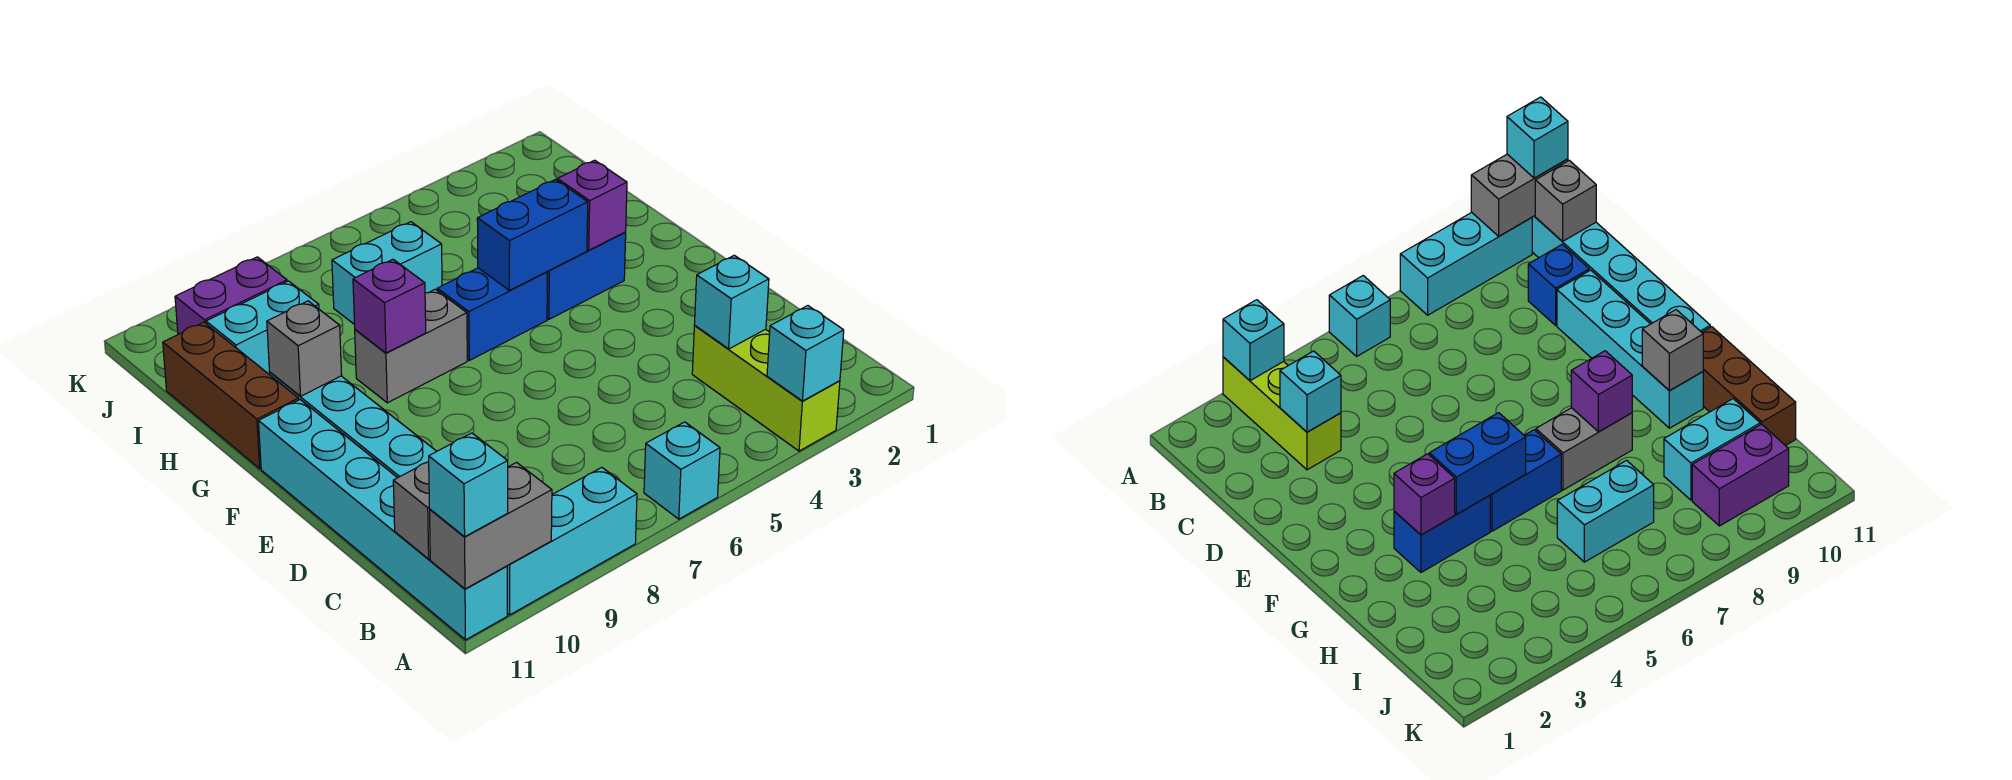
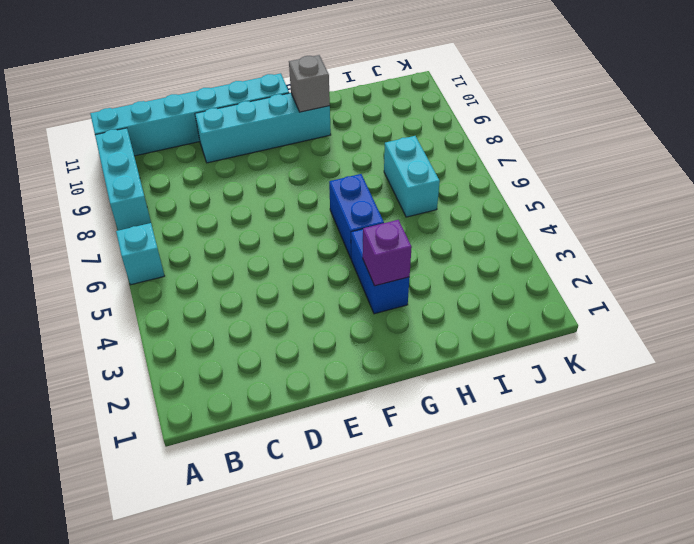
none -> lime 1x3 brick [692,326,840,451]
none -> blue 1x1 brick [1528,244,1589,325]
none -> grey 1x2 brick [355,289,467,403]

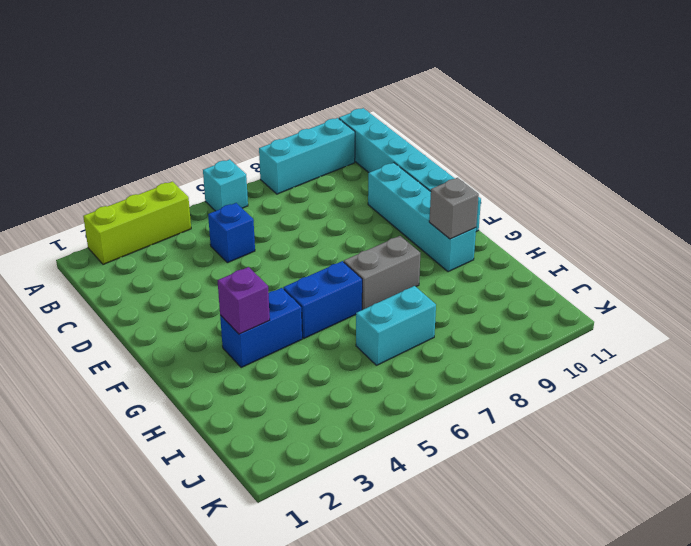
lime 1x3 brick [83,182,191,264] -> lime 1x3 brick turned to [692,326,840,451]
blue 1x1 brick [208,203,255,263] -> blue 1x1 brick moved to [1528,244,1589,325]
none -> brown 1x3 brick [163,322,299,468]
none -> cyan 1x2 brick [206,281,319,375]
none -> purple 1x2 brick [175,257,287,334]

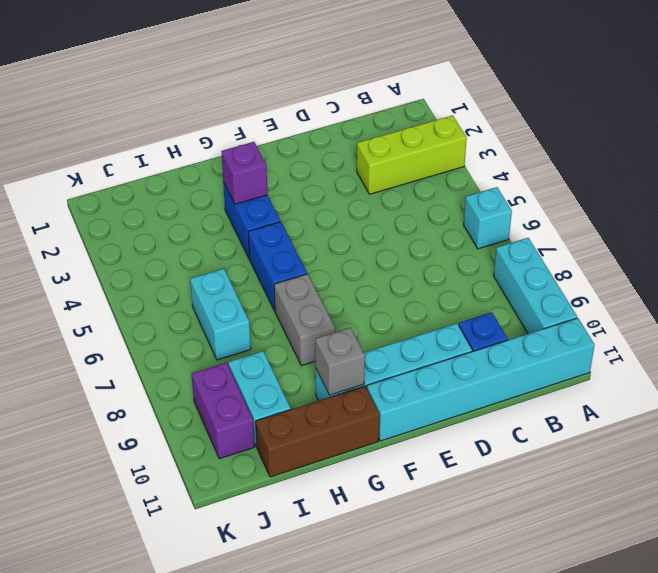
none -> cyan 1x1 brick [767,306,844,401]
none -> grey 1x2 brick [430,462,552,589]
none -> grey 1x1 brick [393,462,430,559]

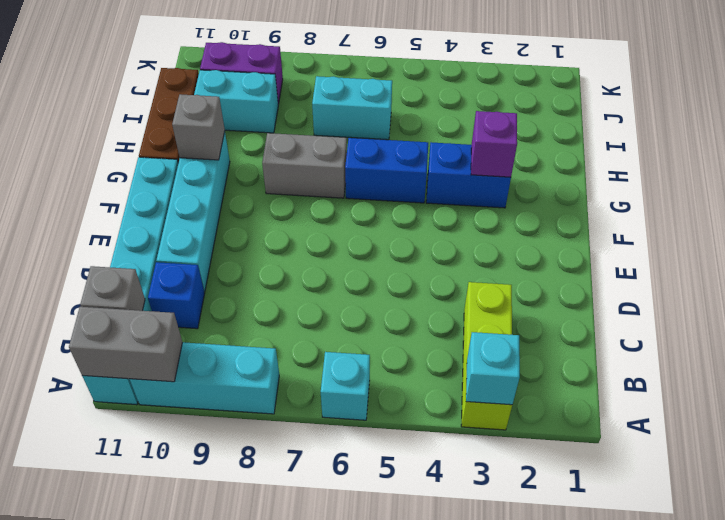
none -> cyan 1x1 brick [694,255,769,349]
none -> blue 1x2 brick [477,180,588,290]
none -> purple 1x1 brick [353,259,426,353]

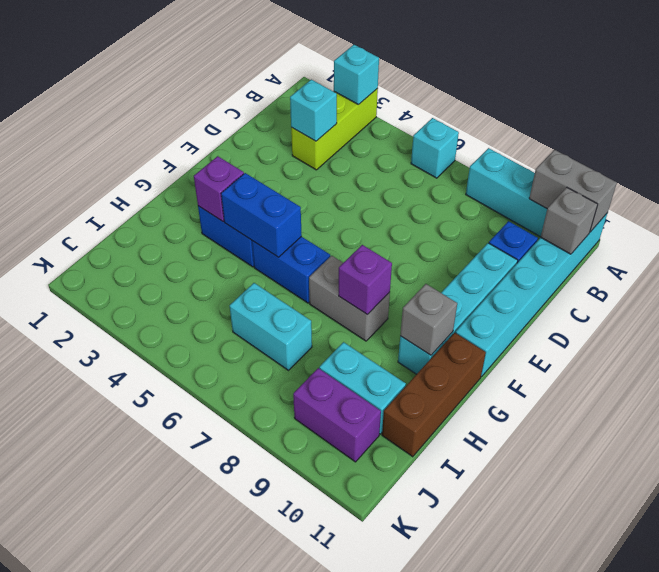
none -> cyan 1x1 brick [429,433,508,537]

